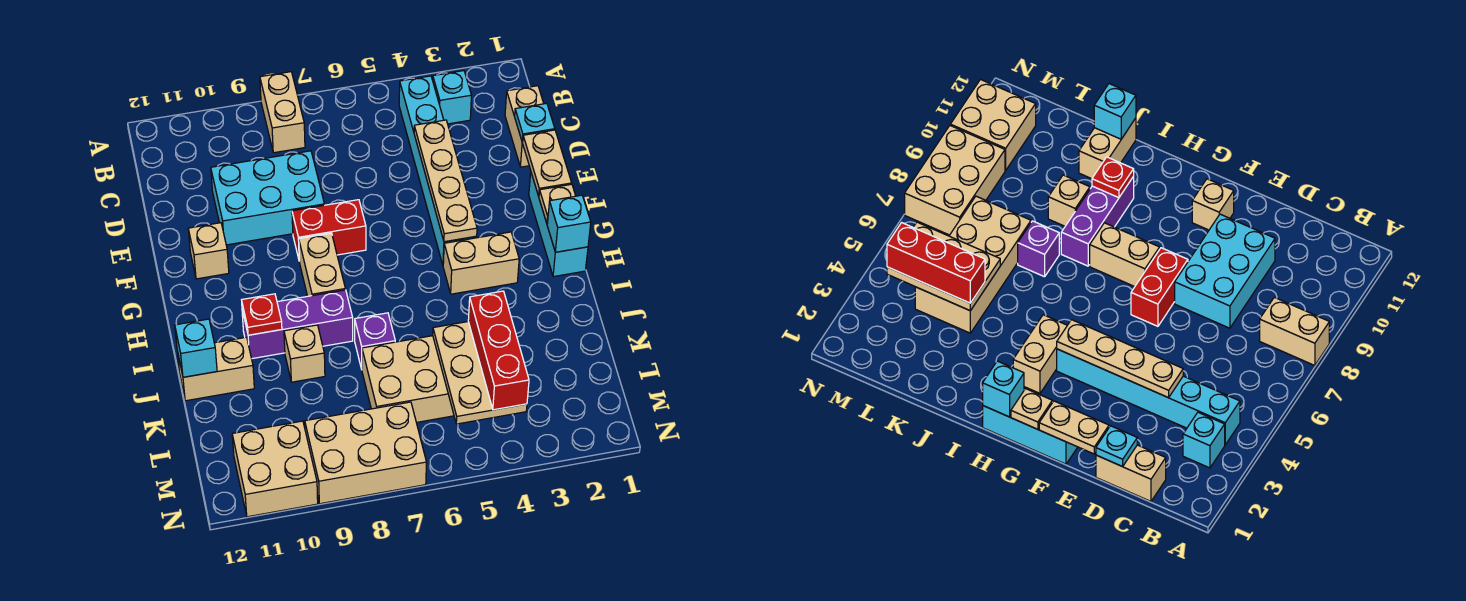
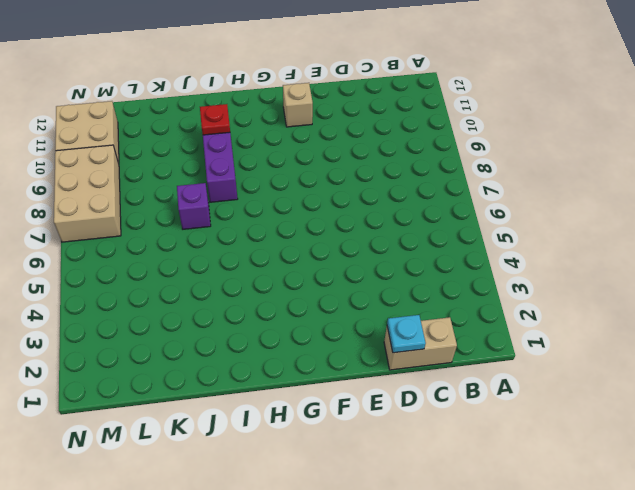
none -> tan 1x2 brick [260,72,305,153]
none -> cyan 1x1 brick [433,71,472,124]
none -> cyan 1x6 brick [399,76,477,264]

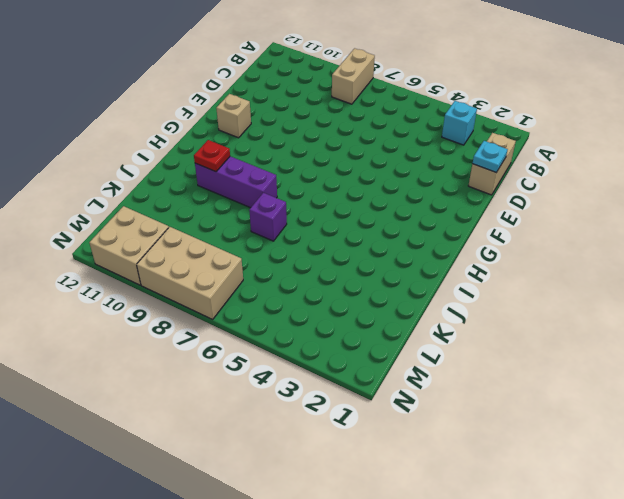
none -> cyan 1x6 brick [399,76,477,264]
none -> cyan 2x3 brick [211,151,324,245]
none -> cyan 1x3 brick [529,173,588,277]

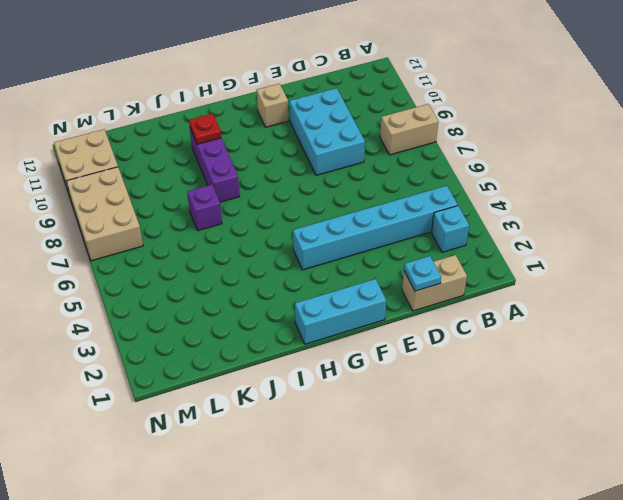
none -> red 1x2 brick [292,200,366,259]
none -> tan 1x2 brick [299,233,345,296]
none -> tan 1x2 brick [443,232,519,294]

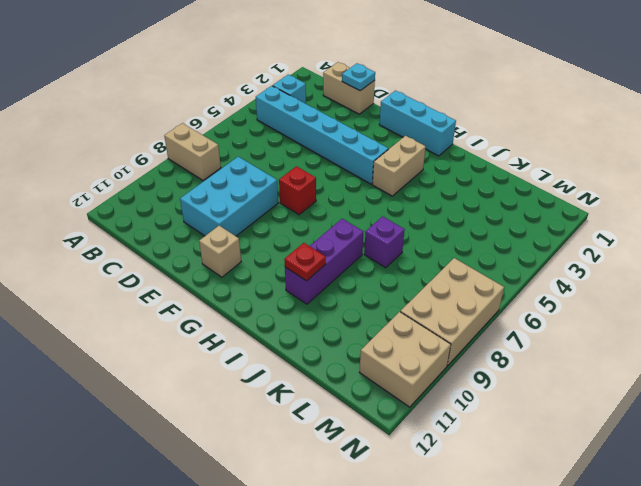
red 1x1 brick [279,166,316,215] -> red 1x2 brick [292,200,366,259]
none -> tan 1x2 brick [299,233,345,296]
none -> tan 1x1 brick [284,325,325,382]
none -> tan 1x2 brick [177,337,254,401]

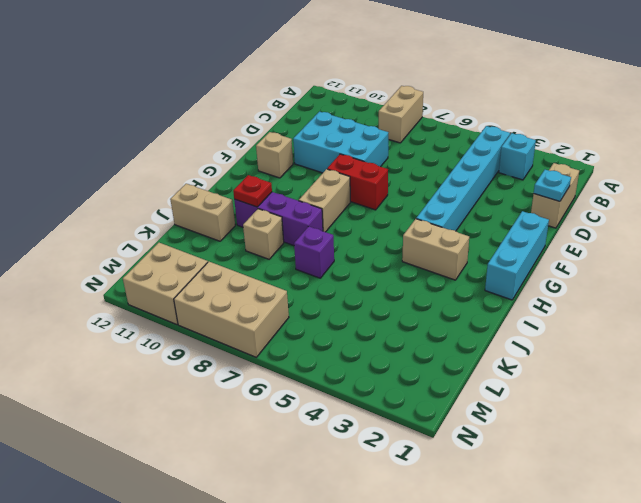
none -> tan 2x4 brick [362,336,454,423]
none -> tan 1x4 plate [414,120,477,242]
none -> tan 1x2 plate [522,130,572,196]

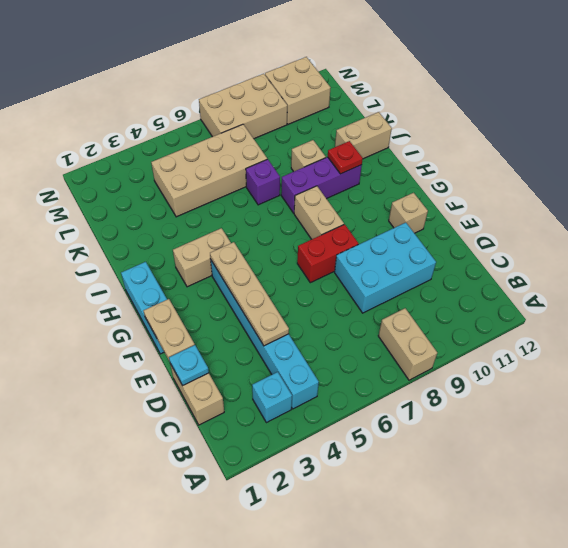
none -> tan 1x1 plate [539,184,576,224]
none -> cyan 1x1 brick [547,195,591,252]
none -> cyan 1x1 brick [175,319,217,377]

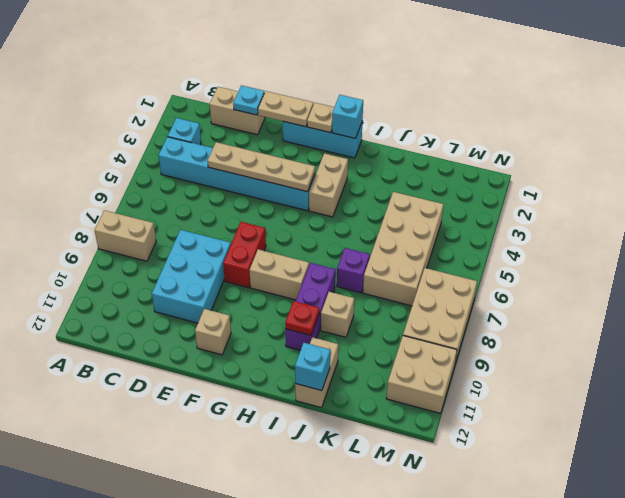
none -> tan 2x3 plate [433,322,527,424]
none -> red 1x3 brick [468,291,529,410]

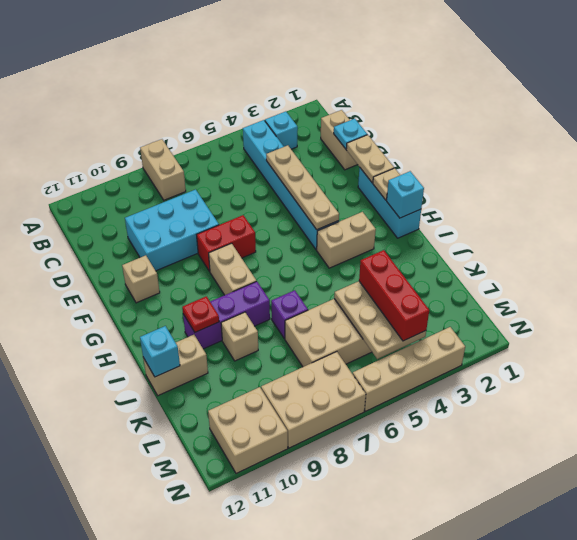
tan 1x4 brick [353,327,465,411] -> none

